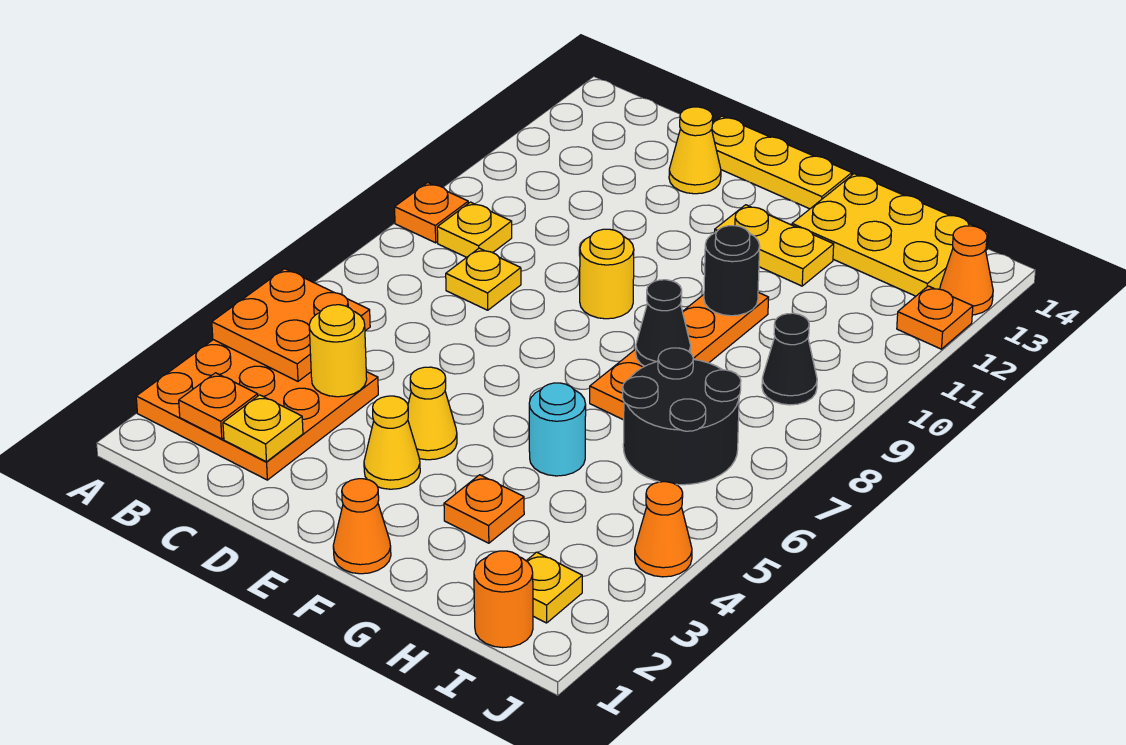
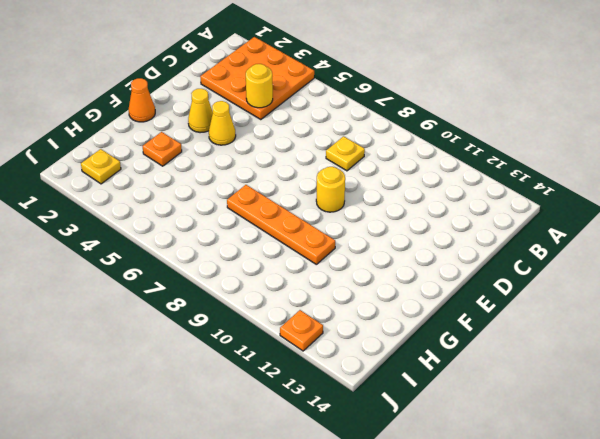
none -> orange 1x1 plate [395,182,468,243]
none -> yellow 1x1 plate [437,202,512,257]
none -> yellow 1x1 cone [669,107,721,194]

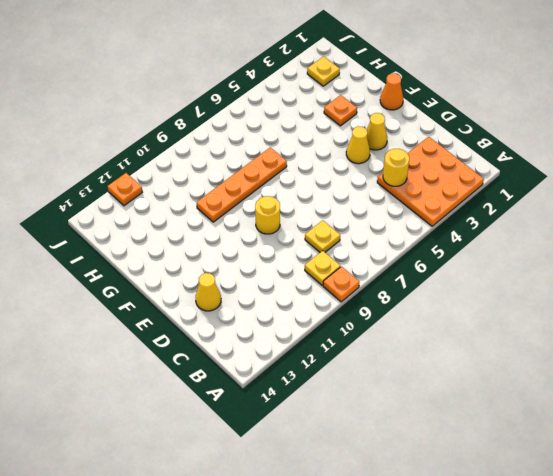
none -> yellow 1x3 plate [712,116,852,209]
none -> yellow 1x2 plate [715,205,834,286]
none -> cyan 1x1 round brick [529,383,586,476]

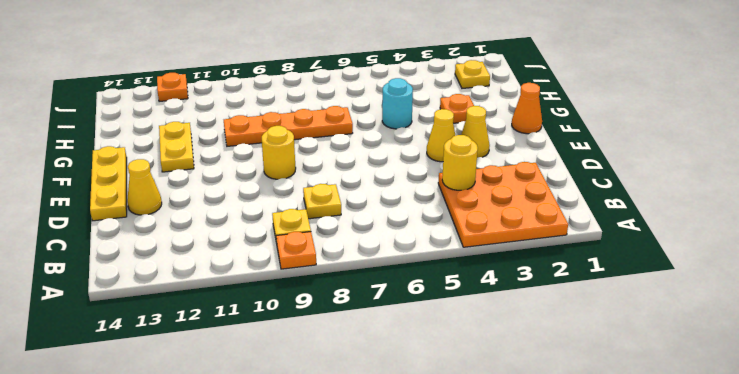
none -> yellow 2x3 plate [792,174,989,296]
none -> black 2x2 round brick [623,348,741,485]
none -> orange 1x1 round brick [474,551,533,648]

